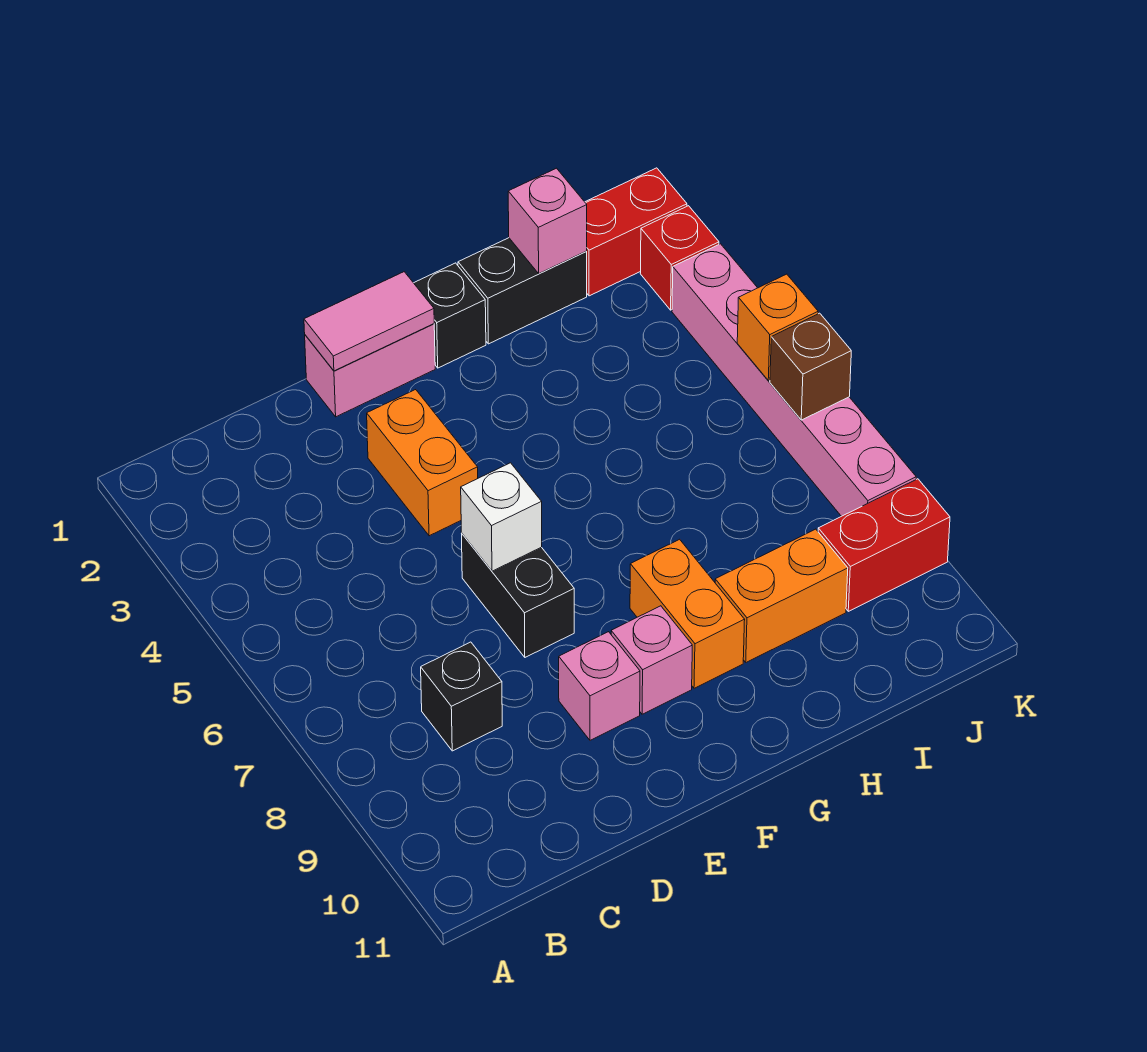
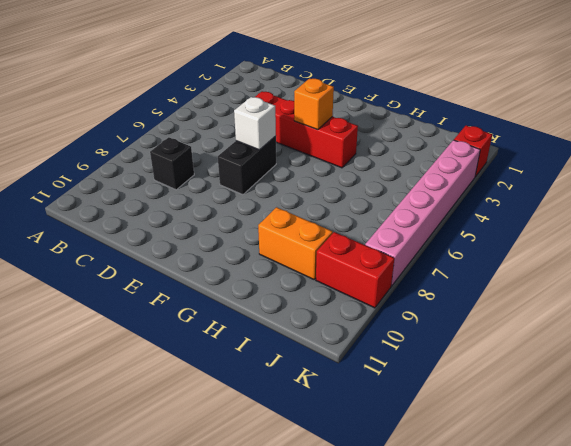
red 1x4 brick [255,91,358,168] -> orange 1x2 brick [367,390,478,536]
orange 1x1 brick [294,78,334,130] -> orange 1x1 brick moved to [737,274,818,381]
none -> pink 1x2 brick [305,324,435,417]
none -> pink 1x1 brick [559,632,640,740]
none -> pink 1x1 brick [611,606,692,714]

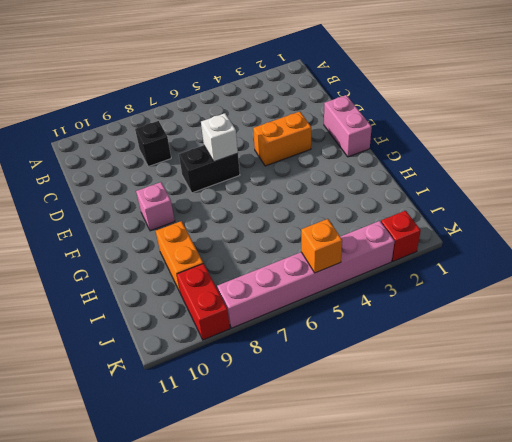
none -> pink 1x1 brick [559,632,640,740]
none -> black 1x1 brick [414,263,486,368]
none -> orange 1x2 brick [630,539,745,688]

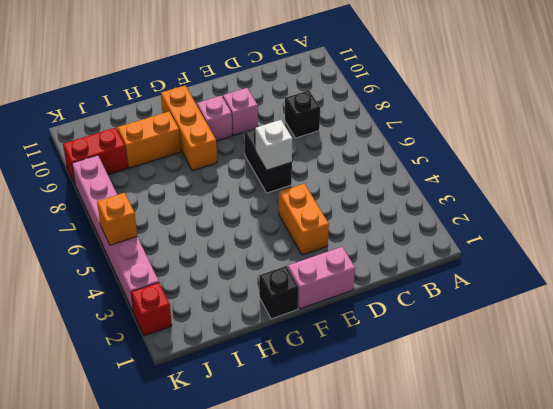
orange 1x3 brick [161,85,217,171] -> orange 1x2 brick [630,539,745,688]
none -> black 1x2 brick [458,238,587,344]
none -> red 1x2 brick [585,168,687,296]
none -> pink 1x2 tile [304,272,434,371]

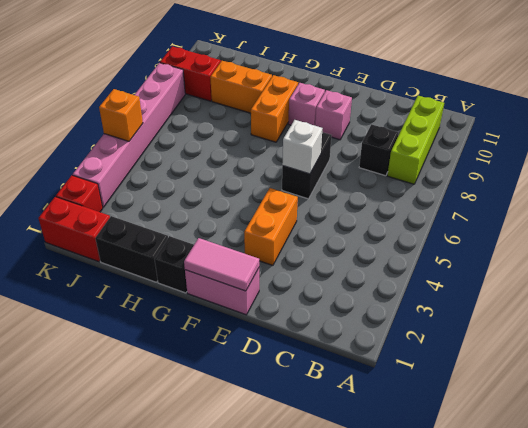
lime 1x3 brick [387,96,444,184] -> none
none -> pink 1x1 brick [508,168,587,273]
none -> brown 1x1 brick [770,313,851,420]

